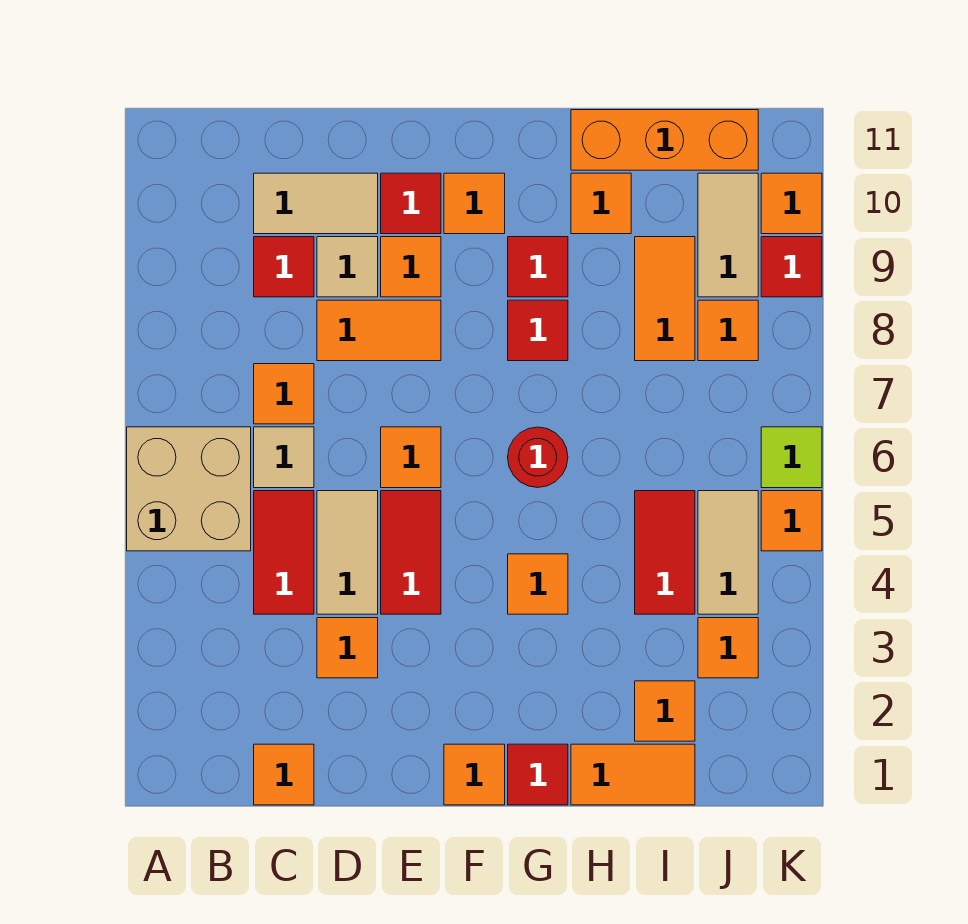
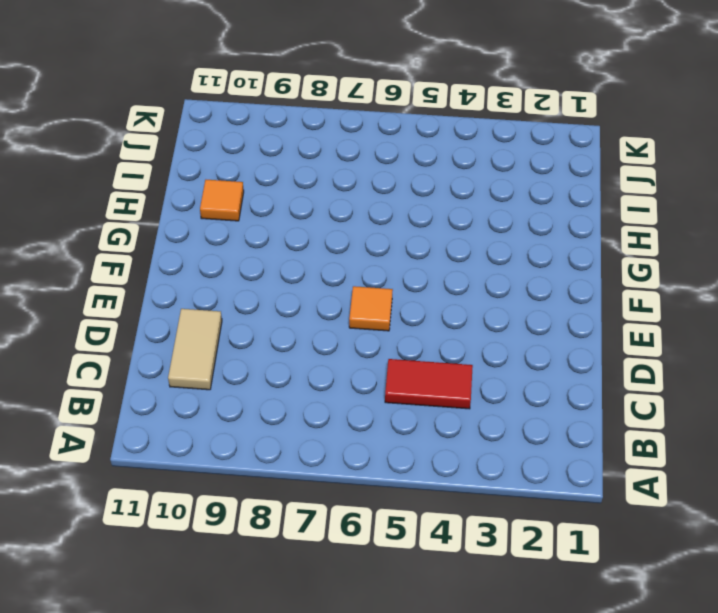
none -> tan 2x2 brick [127,427,251,551]
none -> orange 1x1 tile [254,744,314,805]
none -> tan 1x1 tile [254,427,314,488]
none -> orange 1x1 tile [254,364,314,424]

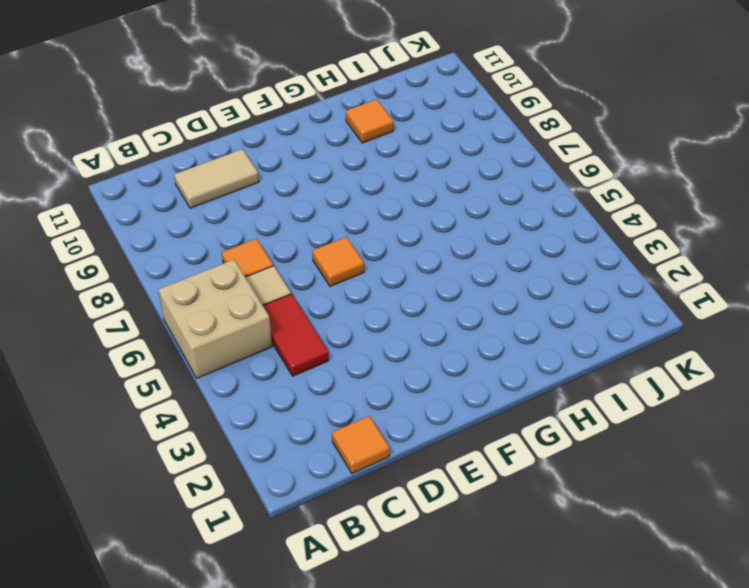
none -> red 1x1 tile [254,237,314,297]
none -> orange 1x1 tile [317,618,378,678]
none -> tan 1x2 tile [317,491,378,614]
none -> orange 1x2 tile [317,300,441,361]

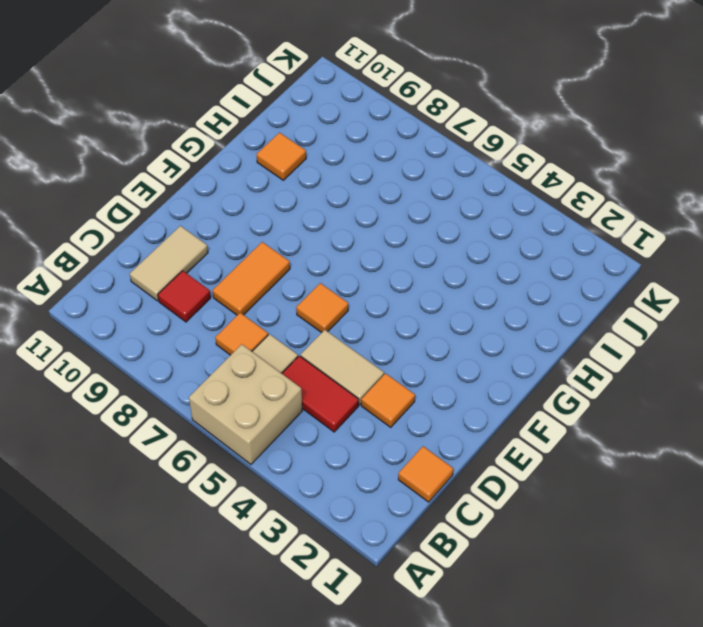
none -> tan 1x1 tile [317,237,378,297]
none -> red 1x2 tile [381,491,441,614]
none -> orange 1x1 tile [381,237,441,297]
none -> red 1x1 tile [381,173,441,234]

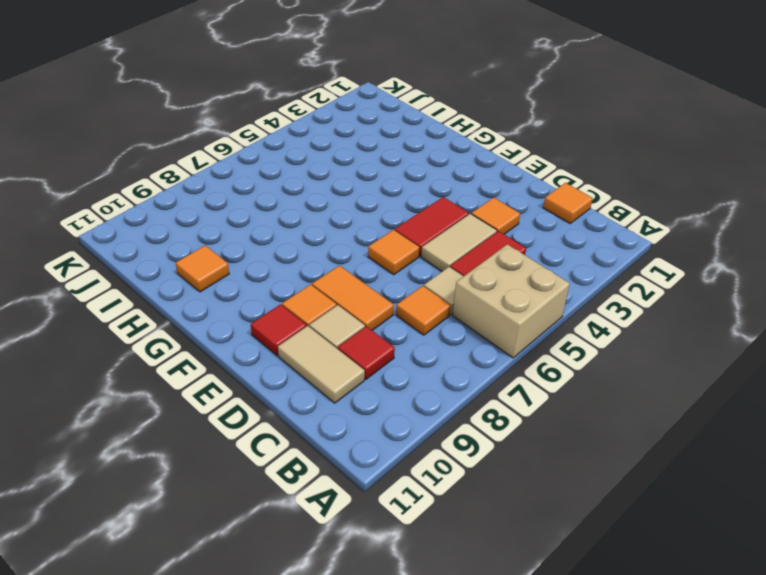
none -> orange 1x1 tile [444,744,505,805]
none -> orange 1x1 tile [444,173,505,234]
none -> red 1x1 tile [508,744,568,805]
none -> orange 1x1 tile [508,554,568,614]

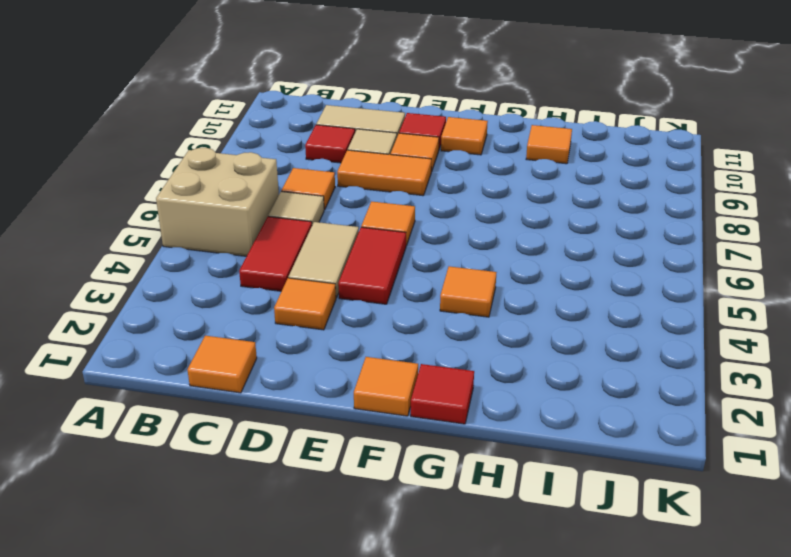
none -> red 1x1 round brick [508,427,568,488]
none -> red 1x1 tile [508,300,568,361]
none -> red 1x1 tile [508,237,568,297]
none -> orange 1x2 tile [571,744,695,805]

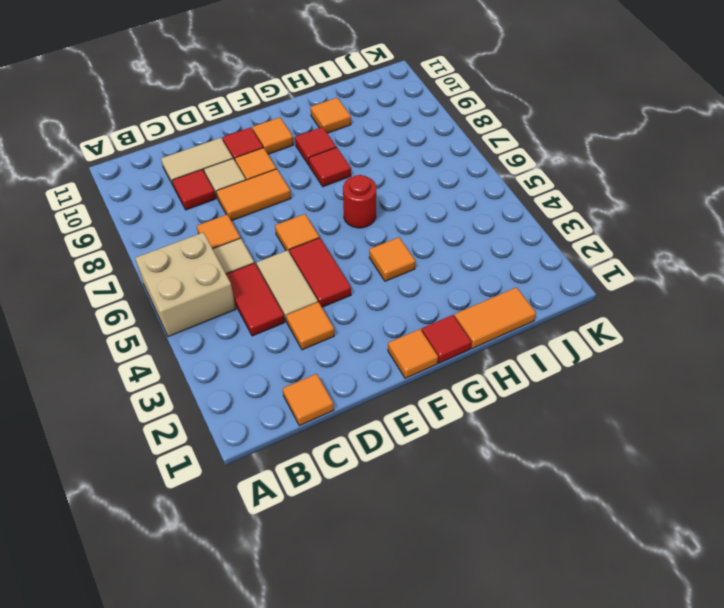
none -> orange 1x3 brick [571,110,758,170]
none -> orange 1x1 tile [635,681,695,741]
none -> red 1x2 tile [635,491,695,614]
none -> orange 1x2 tile [635,237,695,361]

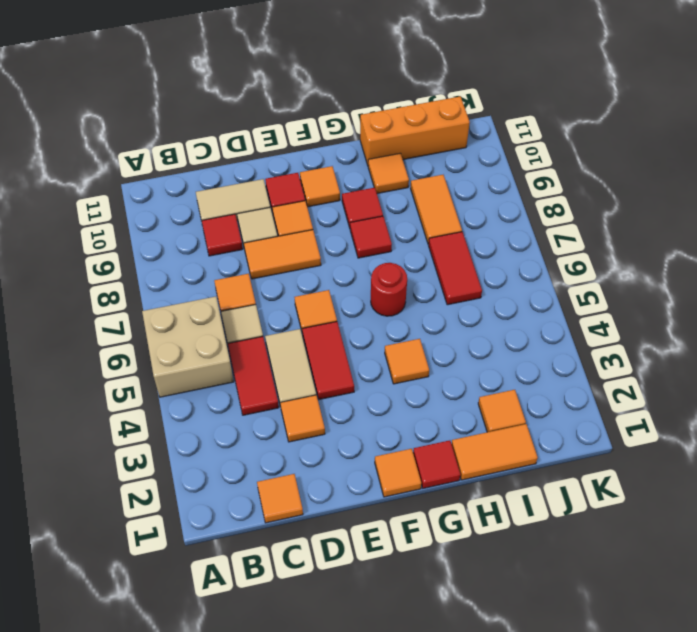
red 1x2 tile [429,232,482,305] -> red 1x2 tile moved to [635,491,695,614]
none -> orange 1x1 tile [698,618,758,678]
none -> tan 1x2 tile [698,491,758,614]
none -> orange 1x1 tile [698,300,758,361]
none -> tan 1x2 tile [698,173,758,297]

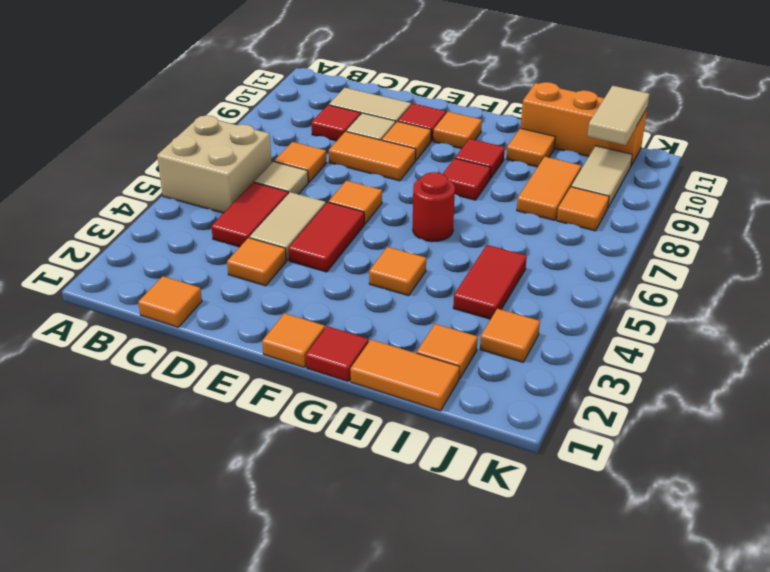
tan 1x2 tile [587,86,649,145] -> tan 1x2 tile moved to [698,491,758,614]
none -> orange 1x1 tile [761,491,822,551]
none -> lime 1x1 tile [761,427,822,488]
none -> red 1x1 tile [761,237,822,297]
none -> orange 1x1 tile [761,173,822,234]

